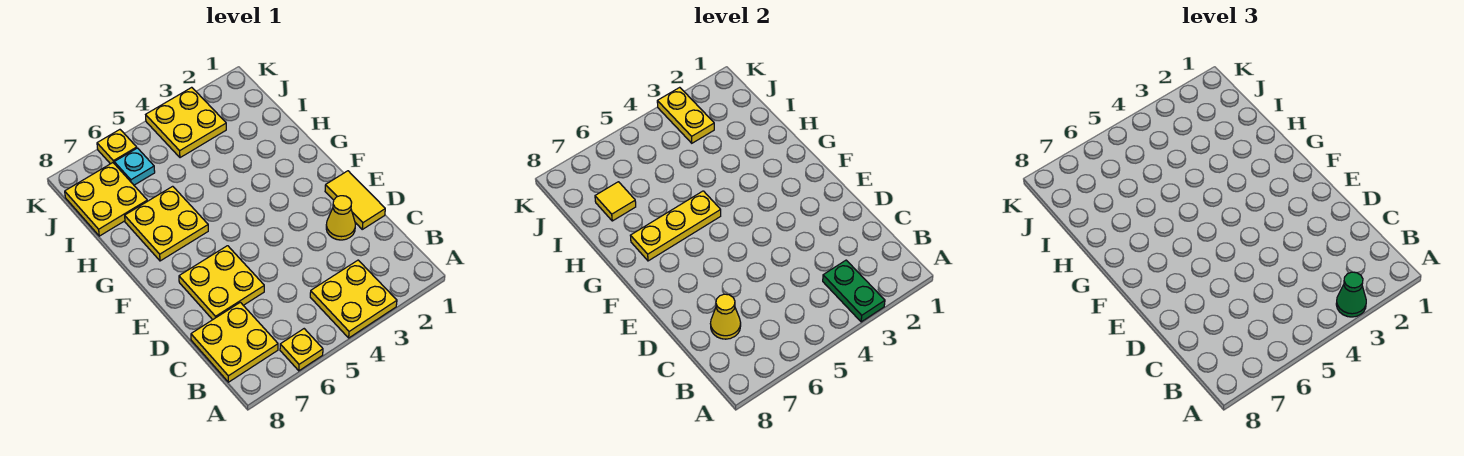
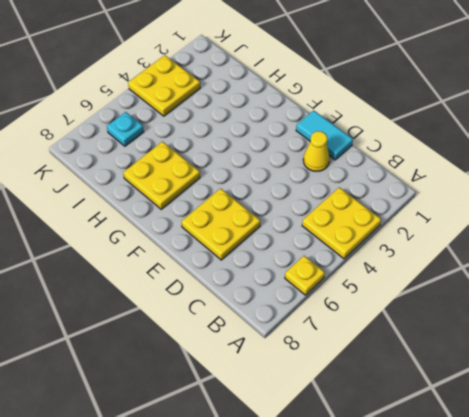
cyan 1x2 tile [296,110,353,160] -> yellow 1x2 tile [325,171,385,229]
none -> yellow 2x2 plate [191,302,278,382]
none -> yellow 2x2 plate [65,163,147,236]
none -> yellow 1x1 plate [97,130,137,164]

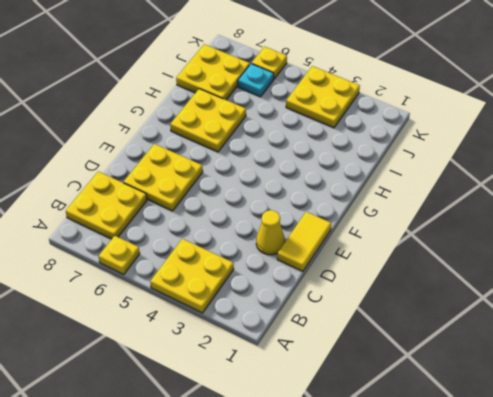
none -> green 1x2 plate [823,260,885,322]
none -> yellow 1x1 cone [711,294,741,339]
none -> yellow 1x3 plate [630,191,721,261]

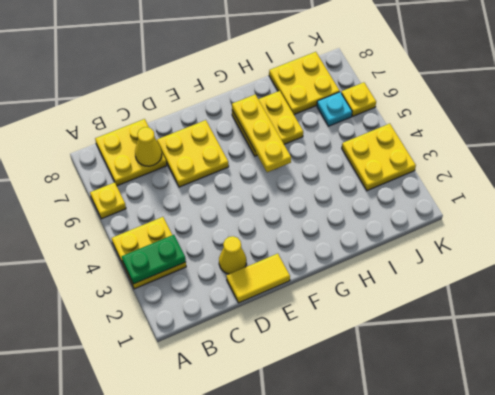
none -> yellow 1x1 tile [595,182,636,221]
none -> yellow 1x2 plate [657,87,714,143]
none -> green 1x1 cone [1336,272,1366,317]

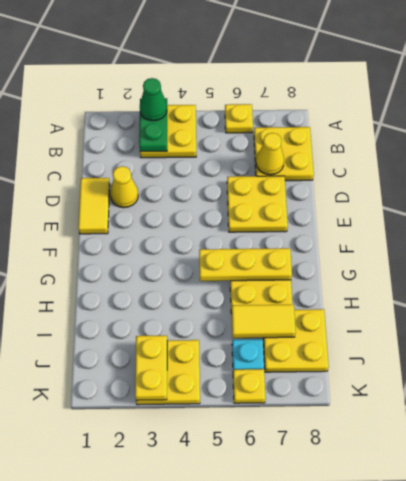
yellow 1x2 tile [232,305,296,338] -> yellow 1x1 tile [595,182,636,221]

